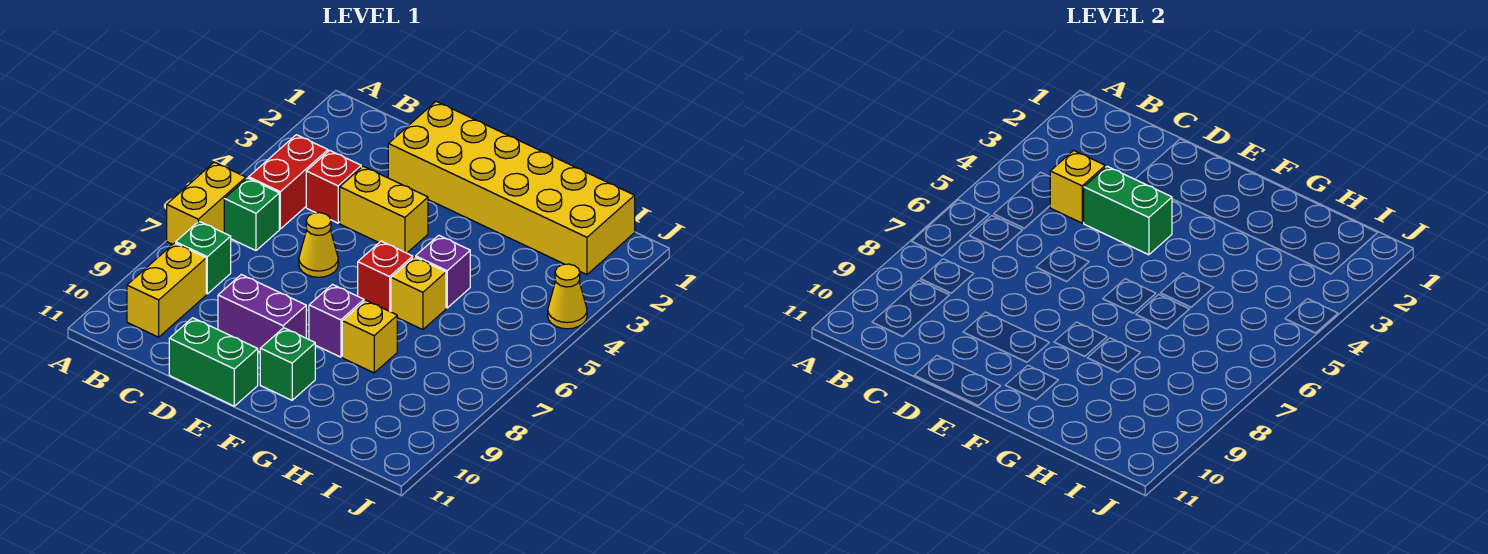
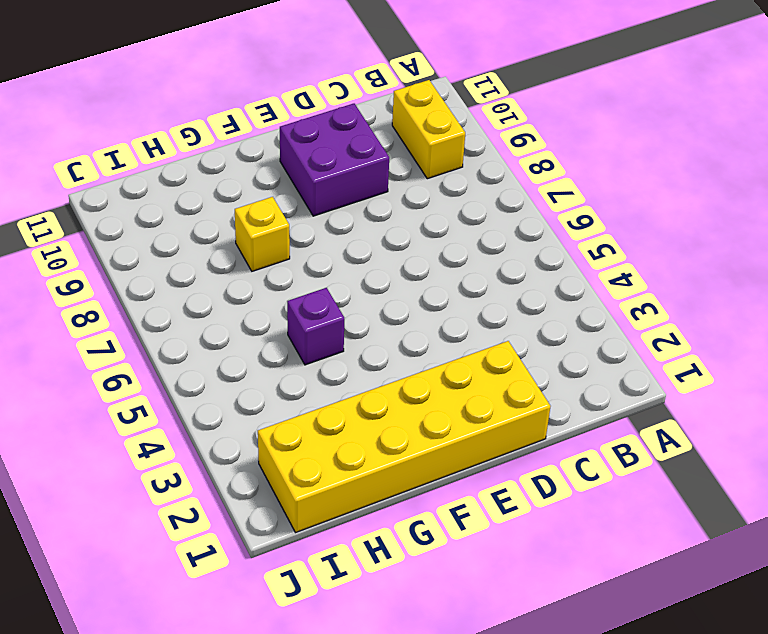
purple 2x2 brick [280,104,389,216] -> purple 1x2 brick [218,275,306,352]
none -> yellow 1x2 brick [167,162,246,244]
none -> red 1x2 brick [249,135,328,229]
none -> green 1x1 brick [224,178,279,251]

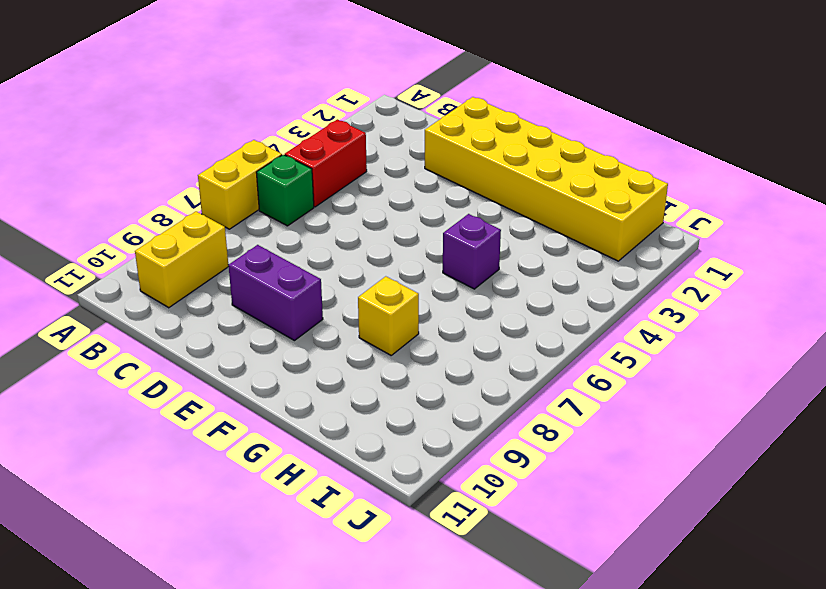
none -> green 1x1 brick [176,221,231,294]
none -> red 1x1 brick [306,150,361,223]
none -> yellow 1x2 brick [340,166,428,253]

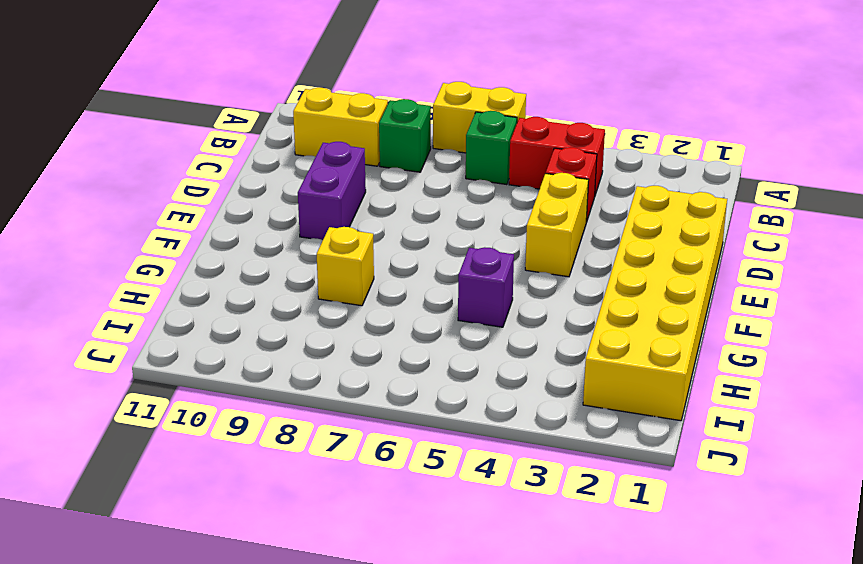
none -> yellow 1x1 cone [299,213,338,277]
none -> green 1x2 brick [169,318,258,406]
none -> red 1x1 brick [358,241,413,312]

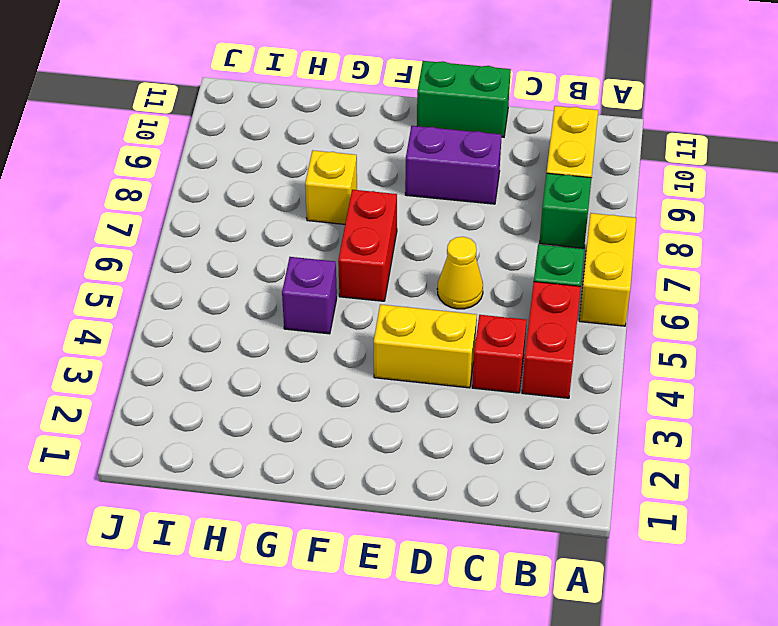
red 1x2 brick [338,190,397,301] -> red 1x1 brick [358,241,413,312]
none -> yellow 2x6 brick [388,101,635,275]
none -> purple 1x1 brick [309,284,364,357]
none -> green 1x1 brick [260,328,315,400]

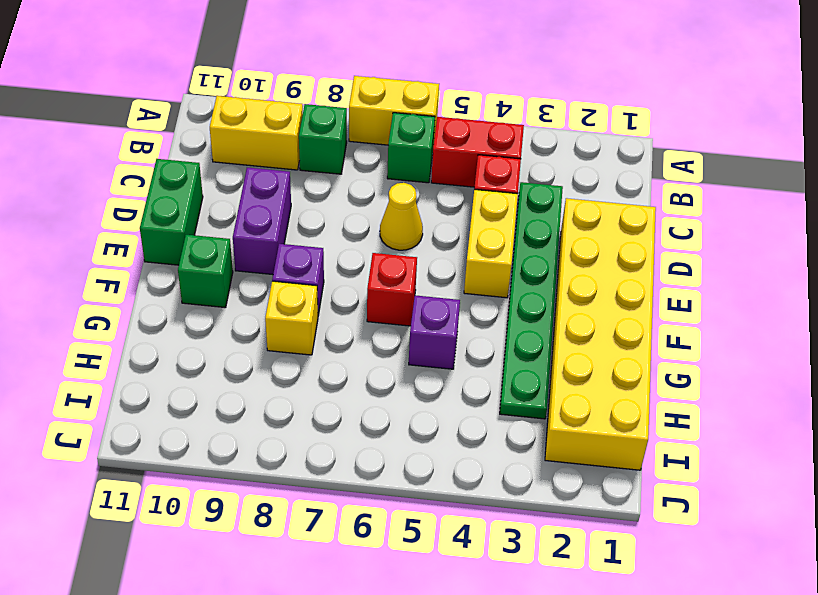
green 1x6 plate [500,182,563,419] -> none
none -> yellow 1x1 brick [391,257,446,330]
none -> yellow 1x1 cone [548,264,587,329]
none -> yellow 1x1 brick [1050,150,1105,223]

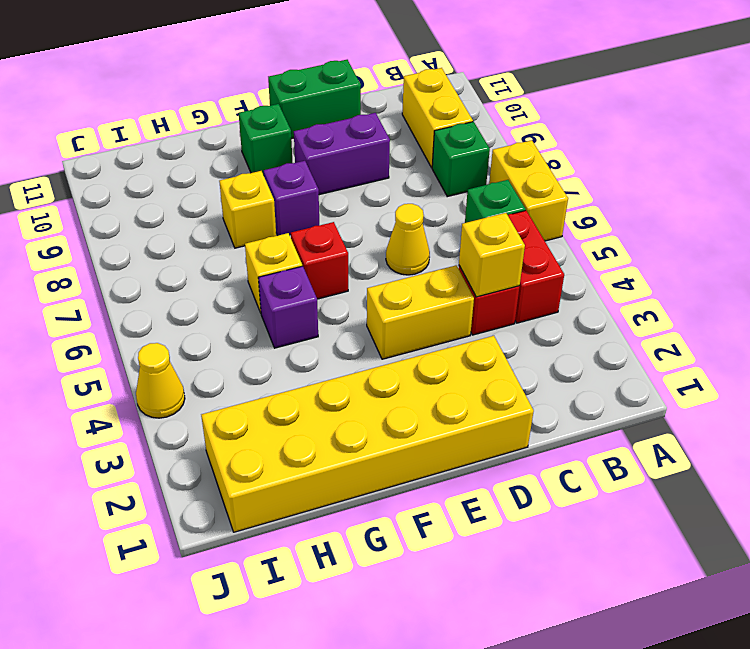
none -> green 1x2 brick [1084,166,1172,255]

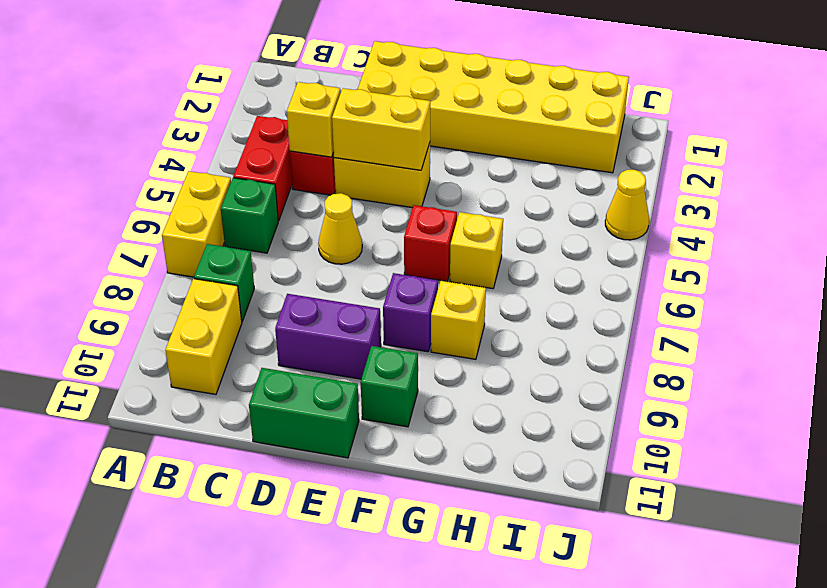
yellow 1x2 brick [332,88,430,170] -> green 1x2 brick [1084,166,1172,255]
none -> purple 1x1 brick [416,235,470,308]

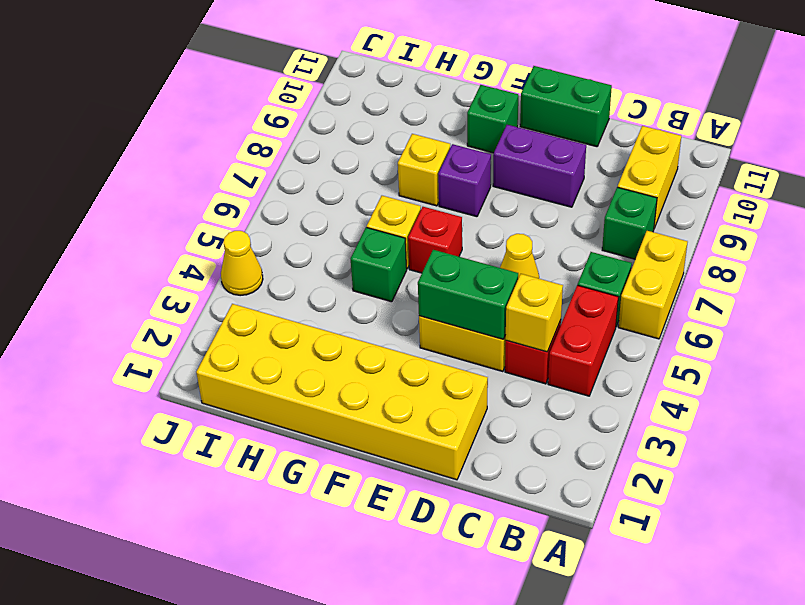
green 1x1 brick [351,227,407,302] -> purple 1x1 brick [416,235,470,308]

